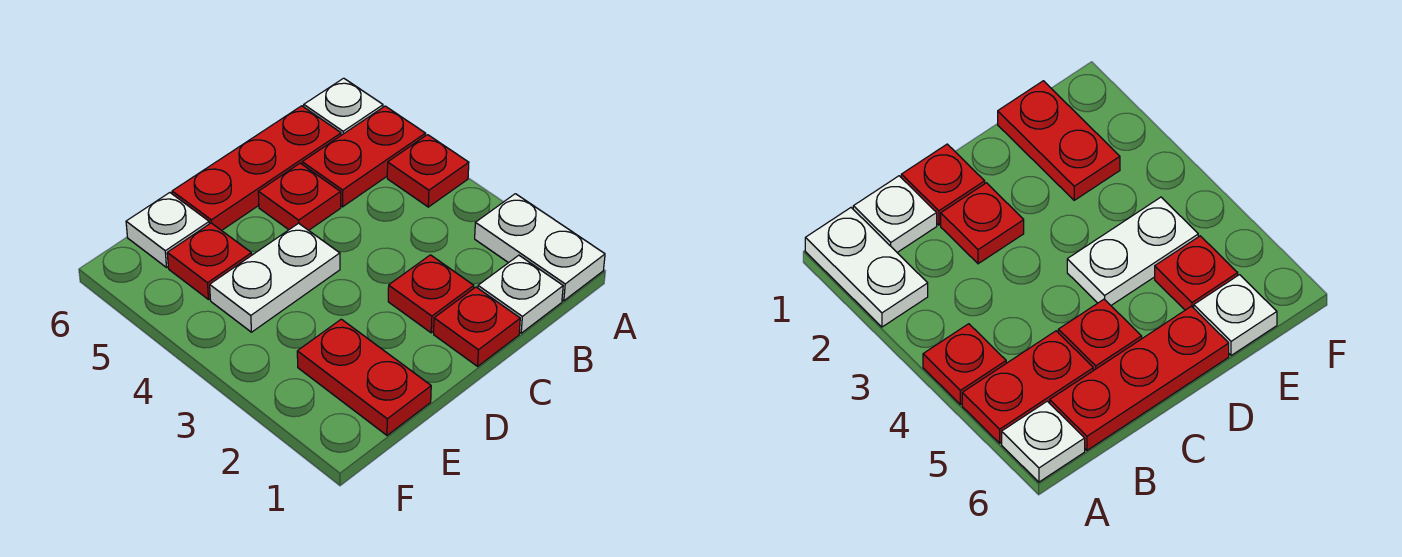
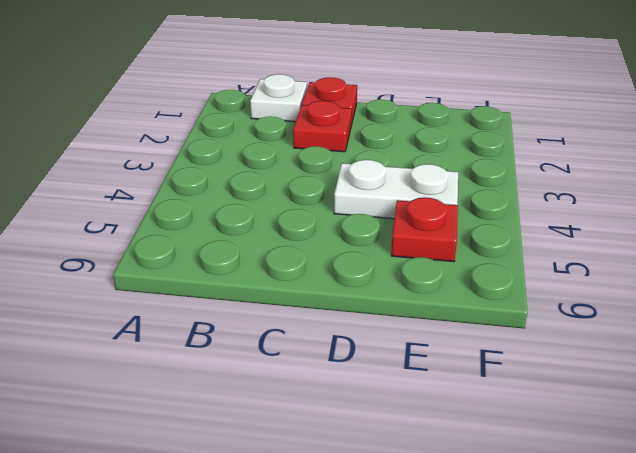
none -> white 1x2 plate [475,194,605,301]
none -> red 1x1 plate [387,135,469,207]
none -> red 1x2 plate [302,106,426,207]

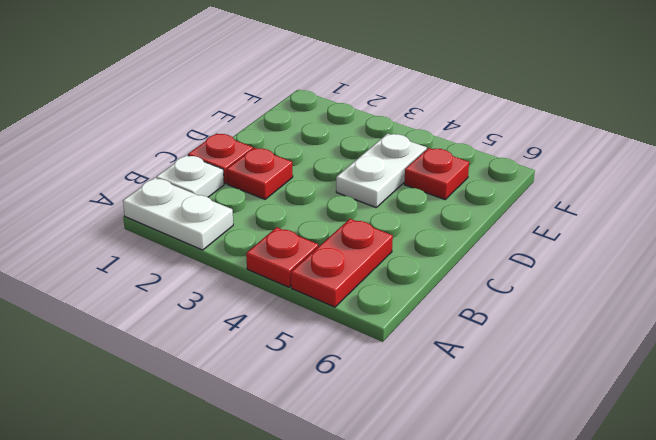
none -> white 1x1 plate [304,78,383,135]
none -> red 1x3 plate [172,106,341,231]
none -> red 1x1 plate [258,163,341,230]

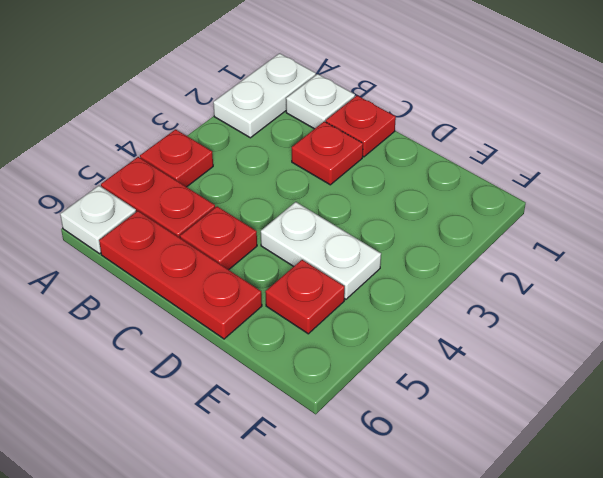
none -> red 1x2 plate [297,319,431,435]
none -> white 1x1 plate [126,193,209,267]

